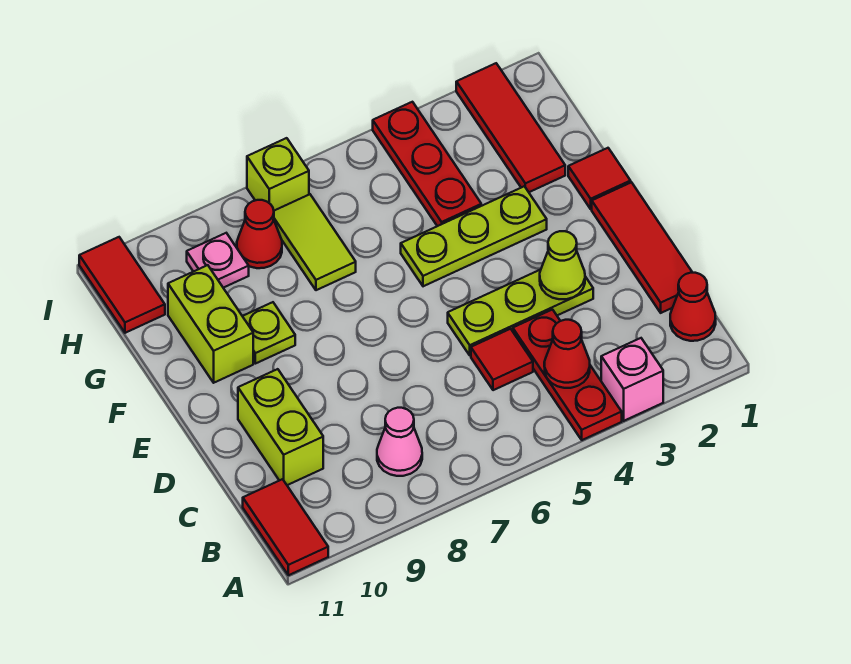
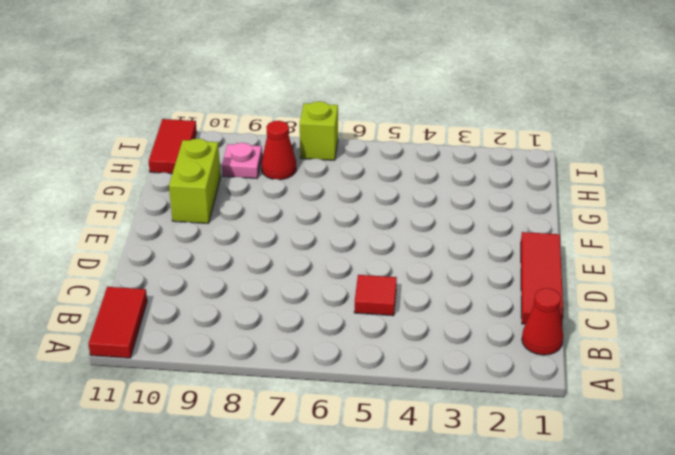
none -> pink 1x1 brick [601,338,663,421]
none -> red 1x3 plate [513,310,622,440]
none -> pink 1x1 cone [377,408,422,476]

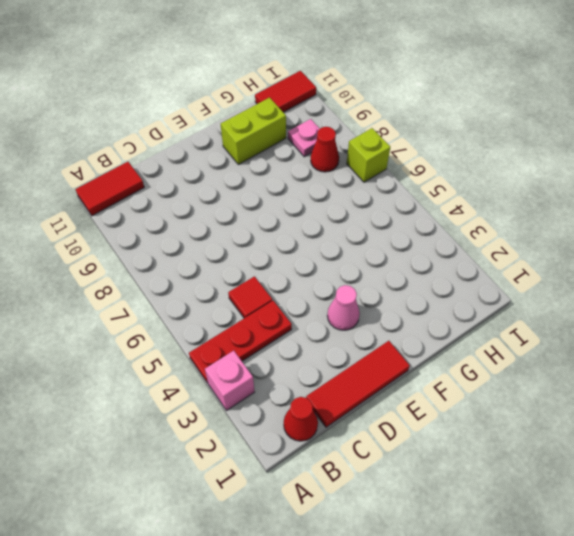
pink 1x1 cone [327,285,360,330] -> pink 1x1 cone moved to [377,408,422,476]
none -> lime 1x2 brick [238,369,323,485]
none -> lime 1x3 plate [448,270,593,355]
none -> red 1x1 tile [568,148,631,209]

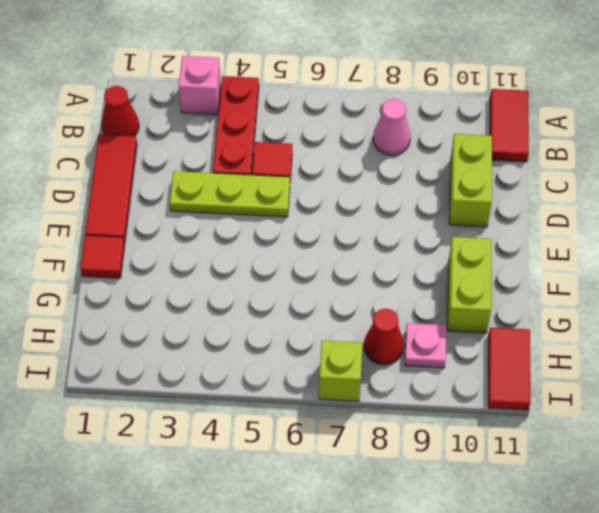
none -> lime 1x3 plate [401,186,547,286]
none -> lime 1x1 plate [243,302,295,364]
none -> red 1x3 tile [456,63,565,192]

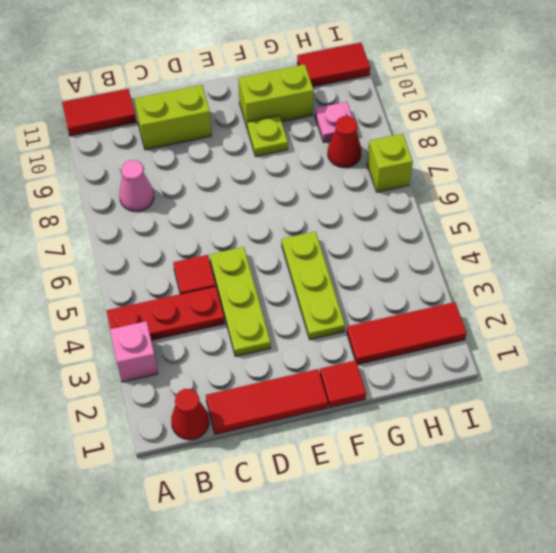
none -> red 1x3 plate [373,102,481,226]
none -> lime 1x2 tile [274,194,356,290]
none -> red 1x1 cone [544,320,590,388]

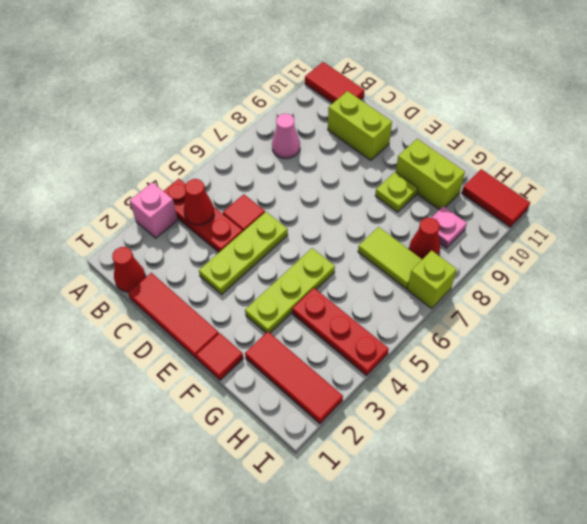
none -> lime 1x1 cone [540,231,585,299]

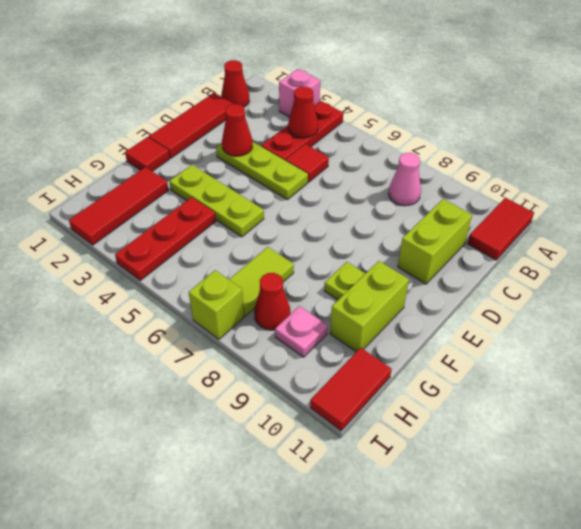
red 1x1 cone [222,104,253,156] -> lime 1x1 cone [540,231,585,299]

